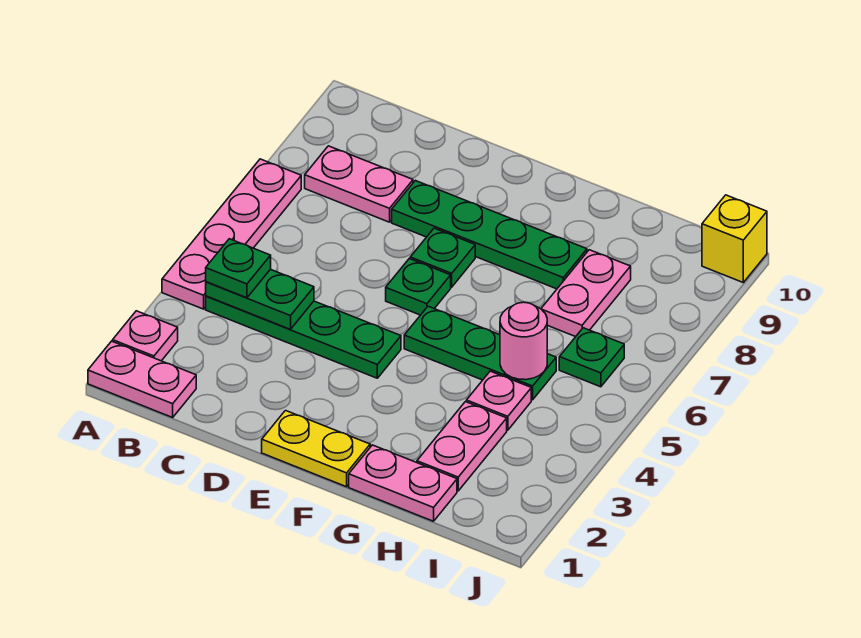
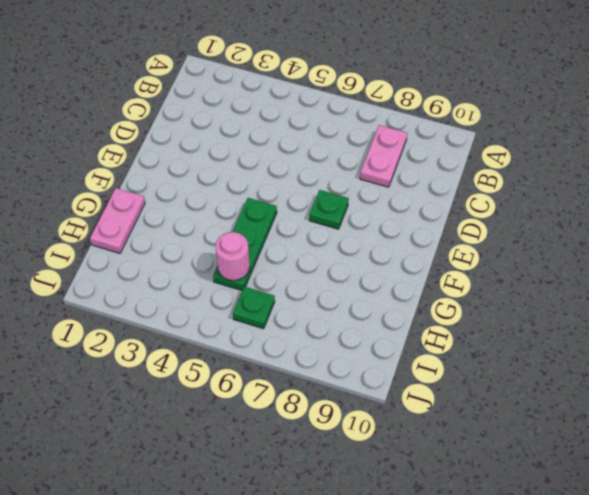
none -> pink 1x2 plate [88,341,196,417]
none -> pink 1x1 plate [113,311,178,361]
none -> pink 1x4 plate [162,159,301,309]

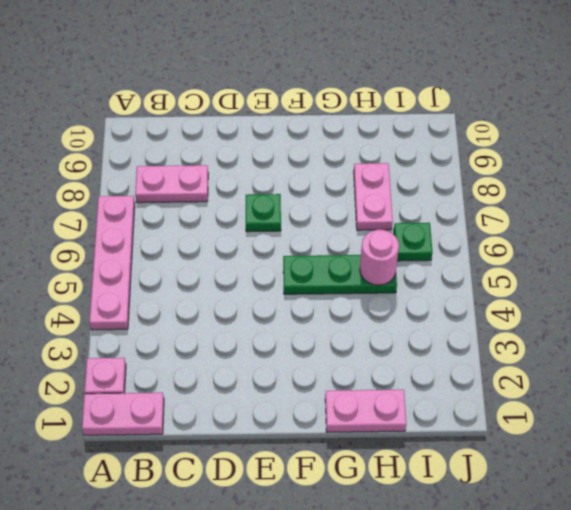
none -> green 1x4 plate [206,296,401,378]
none -> green 1x4 plate [392,181,587,289]
none -> yellow 1x2 plate [262,411,370,487]

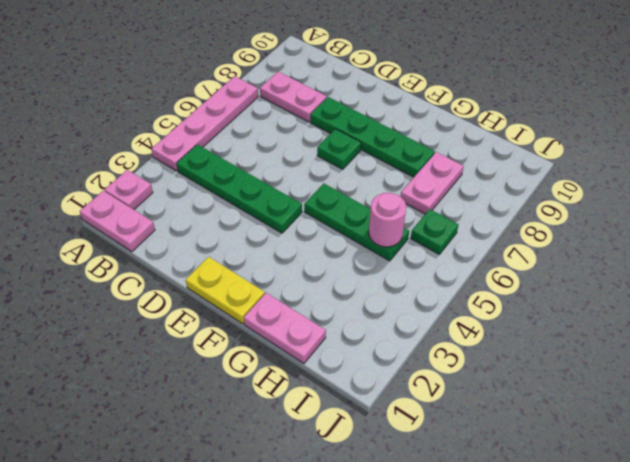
none -> green 1x1 plate [386,259,451,315]
none -> pink 1x2 plate [417,402,507,491]
none -> pink 1x1 plate [466,371,531,430]

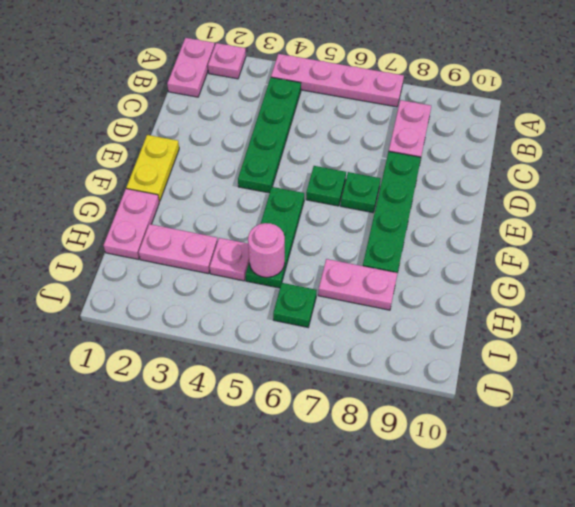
none -> yellow 1x1 brick [702,195,767,282]
none -> green 1x2 plate [206,269,314,329]
none -> green 1x1 plate [206,239,271,298]

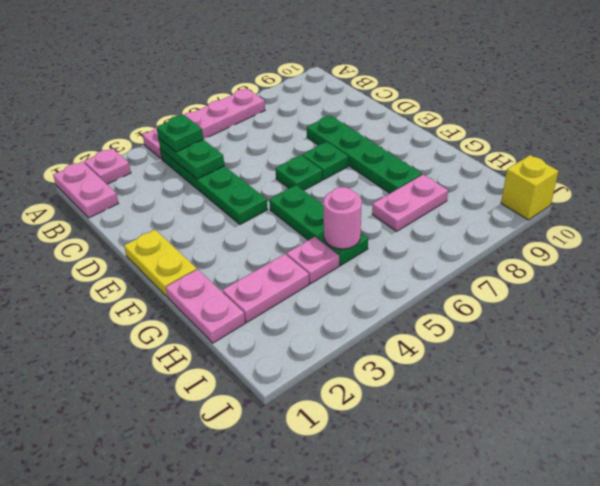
none -> pink 1x2 plate [305,146,413,222]
none -> green 1x1 plate [559,328,624,387]

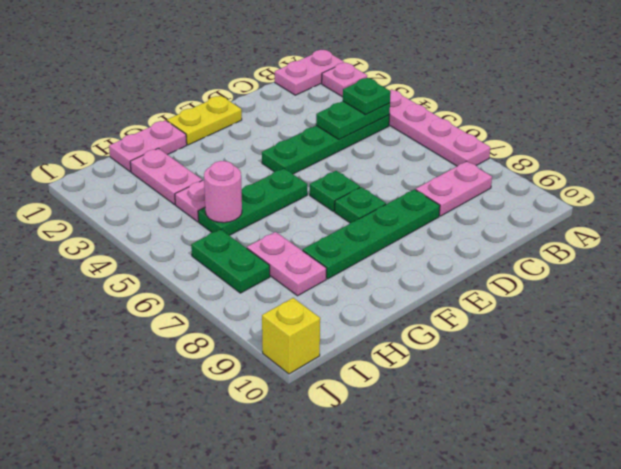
green 1x2 plate [191,229,270,293] -> green 1x1 plate [559,328,624,387]

